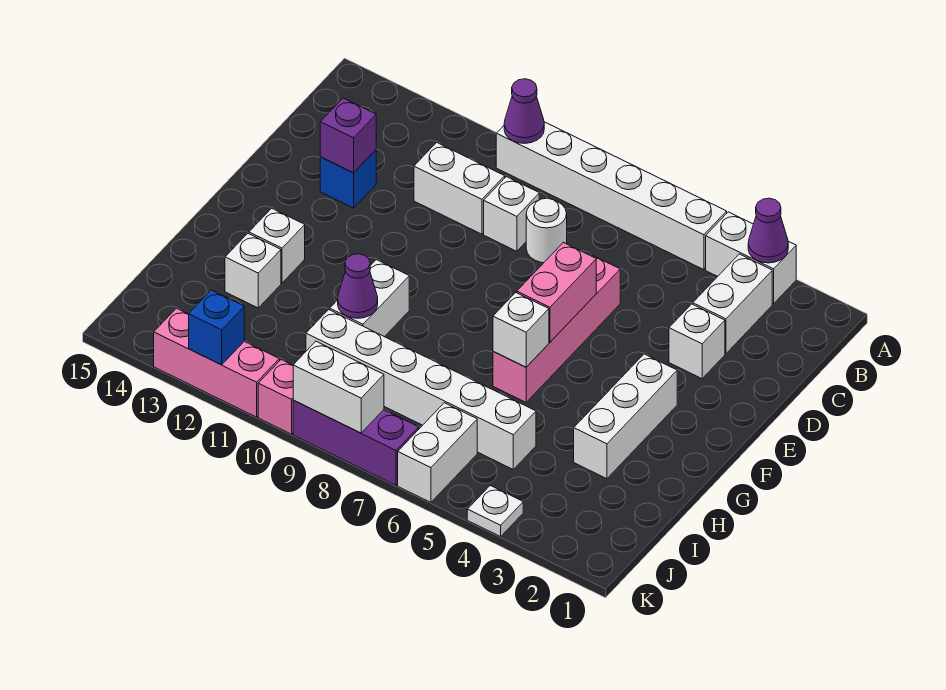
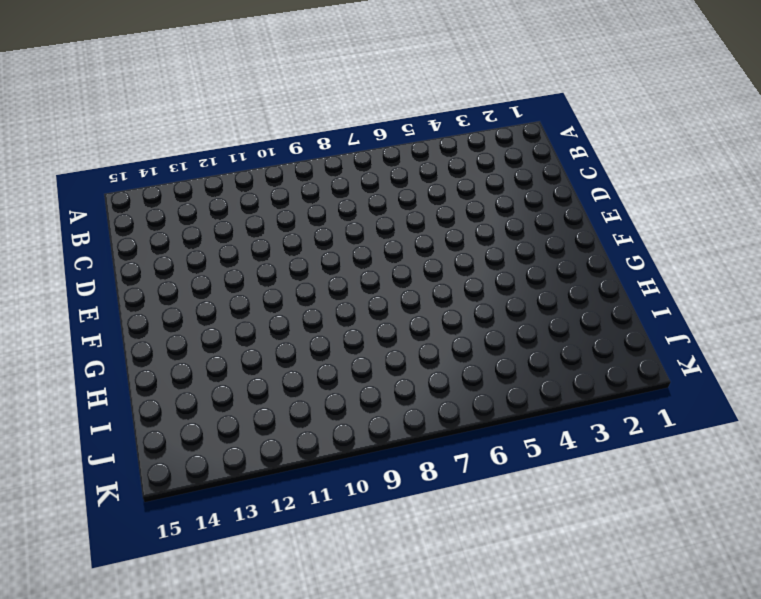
none -> white 1x2 brick [706,212,796,304]
none -> white 1x6 brick [496,122,727,270]
none -> white 1x2 brick [693,254,772,354]

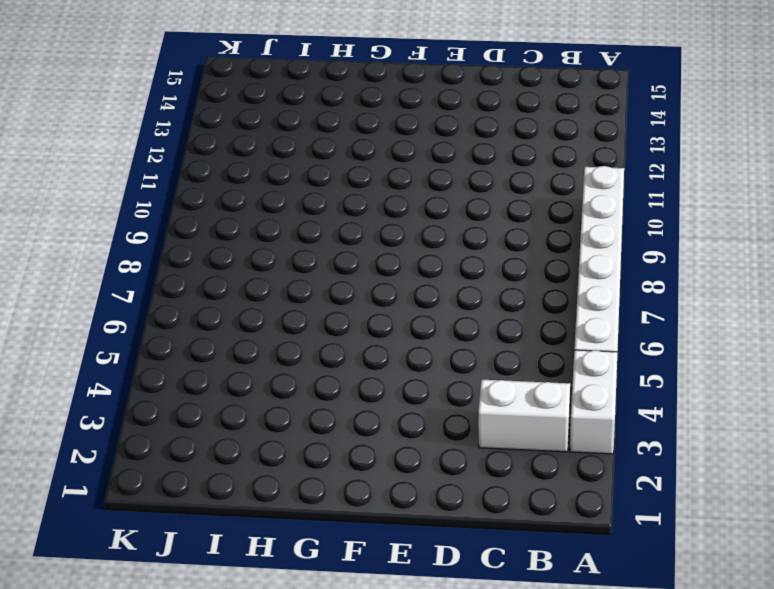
none -> white 1x1 round brick [526,198,567,263]
none -> white 1x1 brick [484,177,539,251]
none -> white 1x2 brick [414,142,505,234]

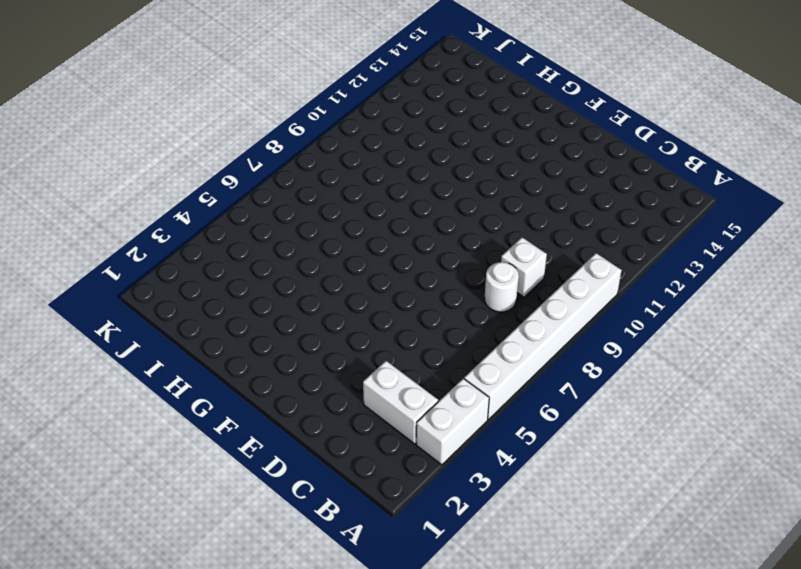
none -> white 1x2 brick [414,142,505,234]
none -> white 1x1 brick [669,304,725,379]
none -> pink 1x4 brick [493,253,620,402]

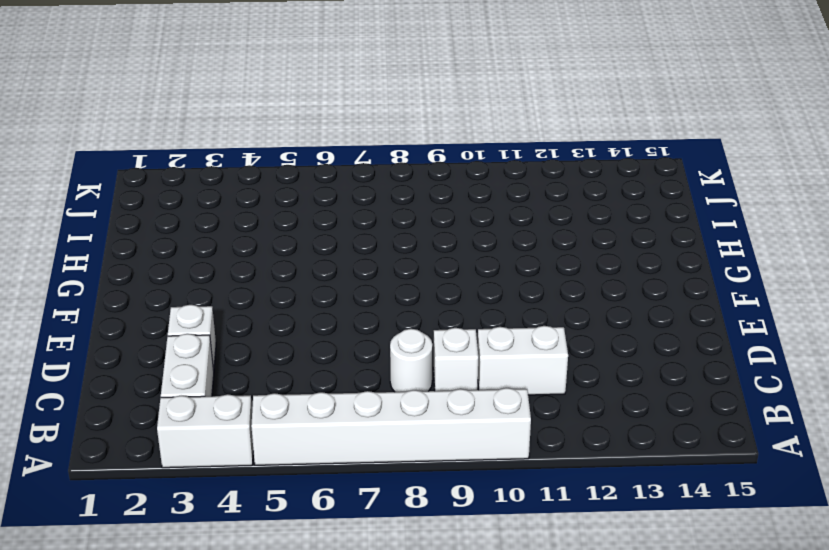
none -> pink 1x4 brick [493,253,620,402]
none -> blue 1x1 brick [320,150,376,208]
none -> white 1x3 brick [574,354,677,479]

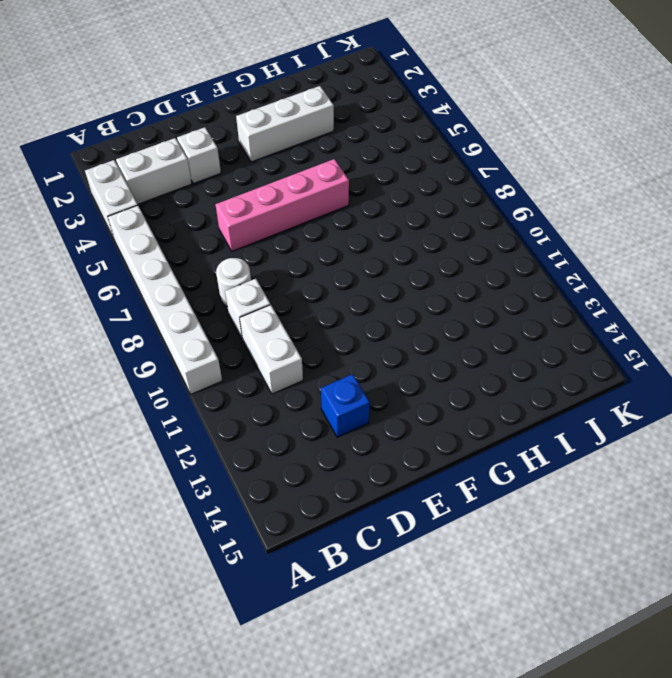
none -> white 1x2 brick [330,260,409,337]
none -> white 1x1 brick [249,208,305,283]
none -> white 1x1 brick [225,234,281,308]

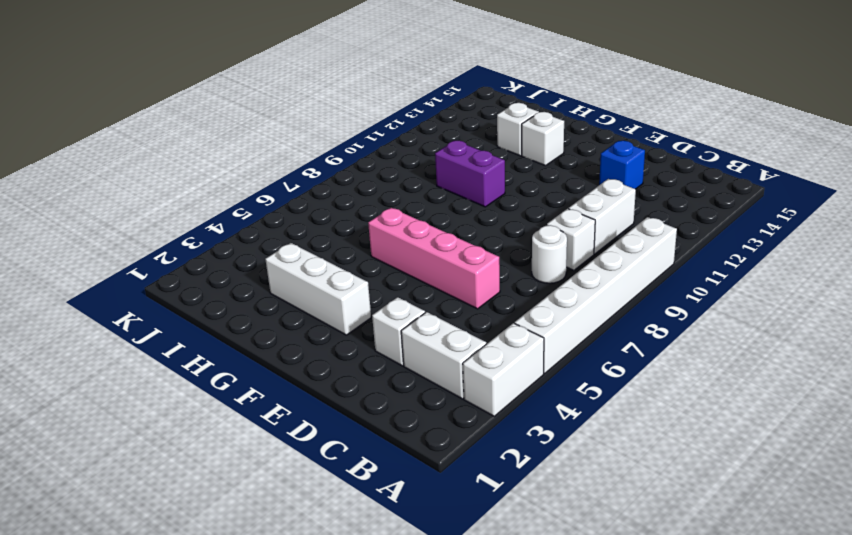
purple 1x2 brick [435,141,505,207] -> white 1x2 brick [330,260,409,337]
none -> white 1x6 brick [306,310,536,469]
none -> white 1x2 brick [398,403,477,502]
none -> white 1x1 plate [467,486,523,537]

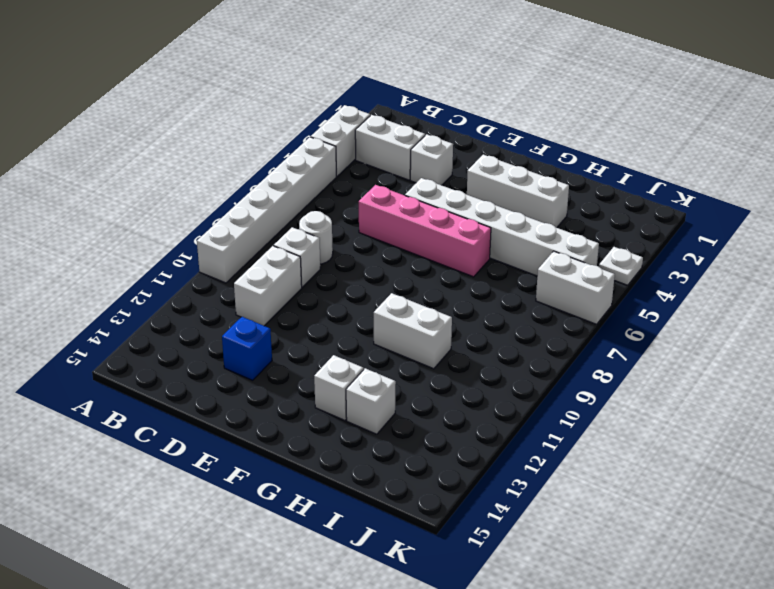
white 1x6 brick [405,178,599,276] -> white 1x6 brick turned to [306,310,536,469]
none -> purple 1x3 brick [293,400,419,485]
none -> pink 1x1 brick [258,360,293,434]
none -> pink 1x3 brick [154,308,279,417]

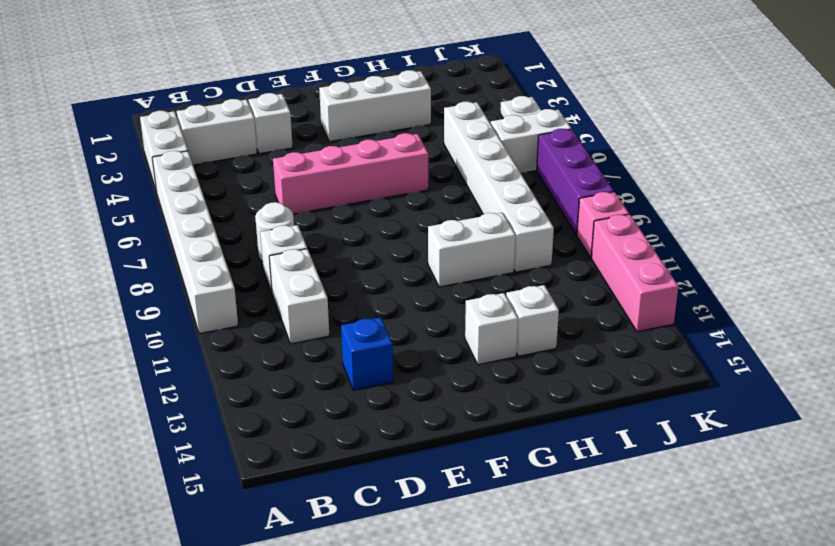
none -> purple 1x1 cone [748,198,788,263]
none -> purple 1x1 cone [504,79,544,143]
none -> purple 1x1 brick [320,98,376,173]

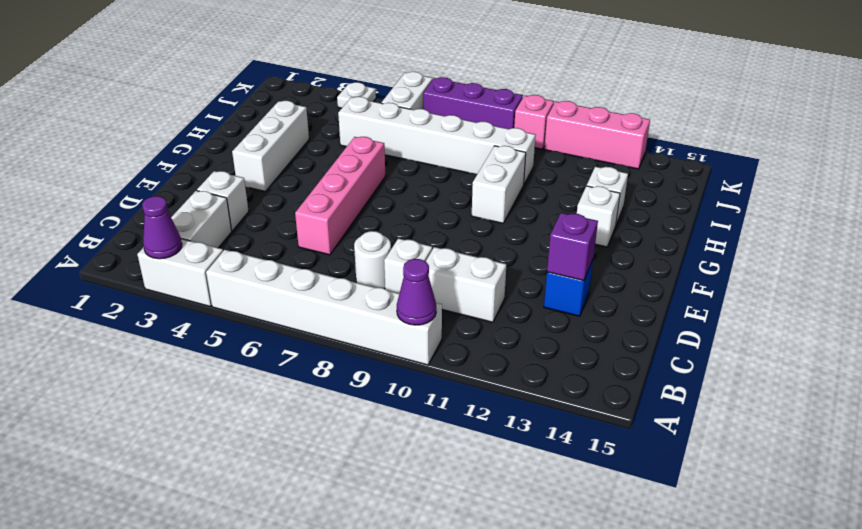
none -> pink 1x2 brick [517,242,596,342]
none -> white 1x1 brick [493,293,549,367]
none -> purple 1x1 cone [338,254,378,318]

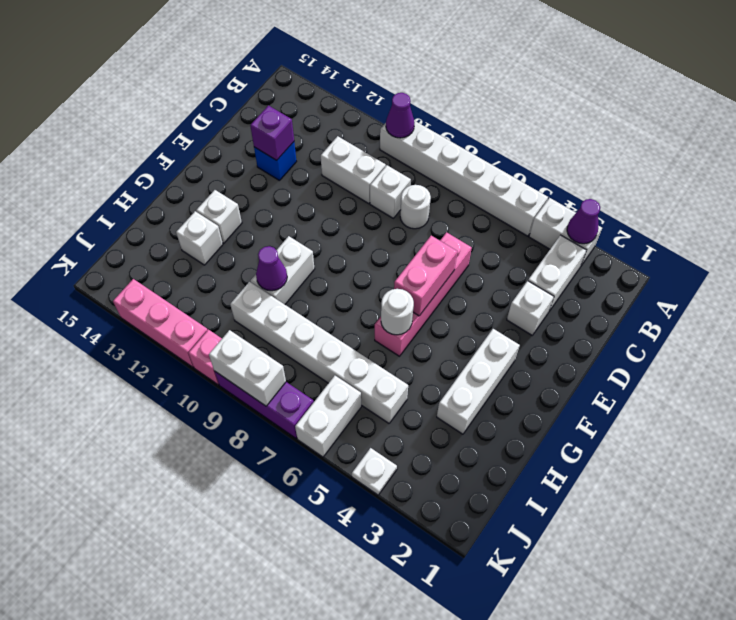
white 1x1 round brick [381,289,414,335] -> white 1x1 brick [493,293,549,367]
none -> blue 1x1 brick [189,290,244,365]

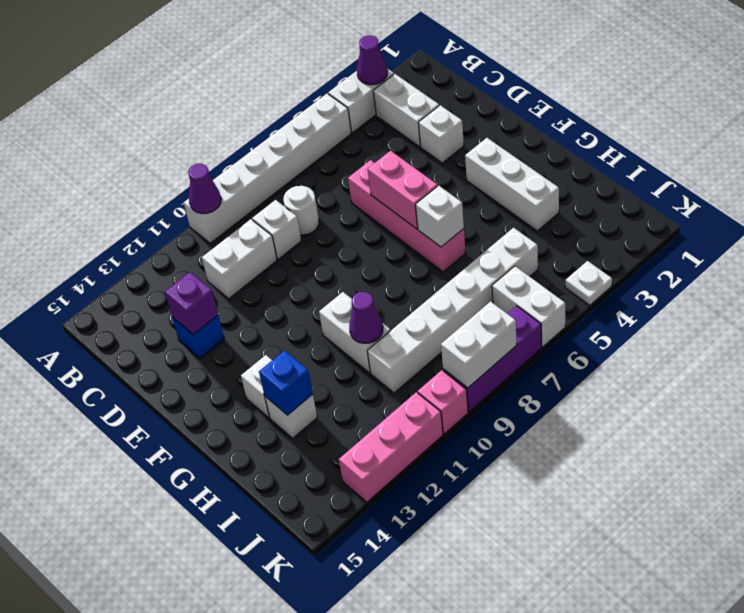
blue 1x1 brick [259,351,313,415] -> blue 1x1 brick moved to [189,290,244,365]

